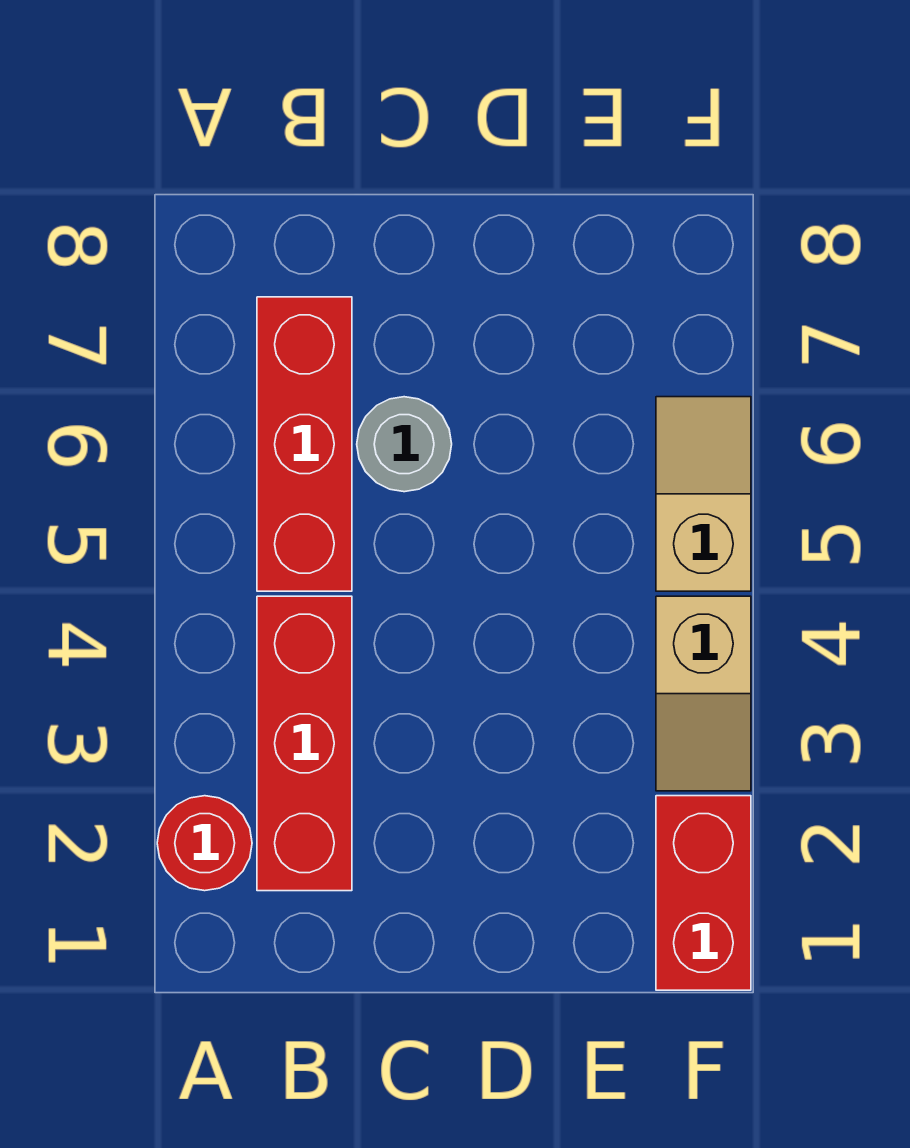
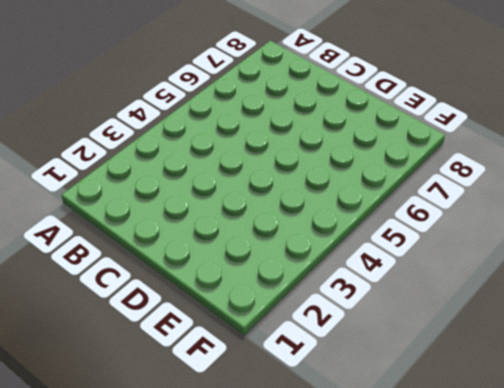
none -> red 1x1 round brick [157,796,252,891]
none -> red 1x3 brick [257,596,352,891]

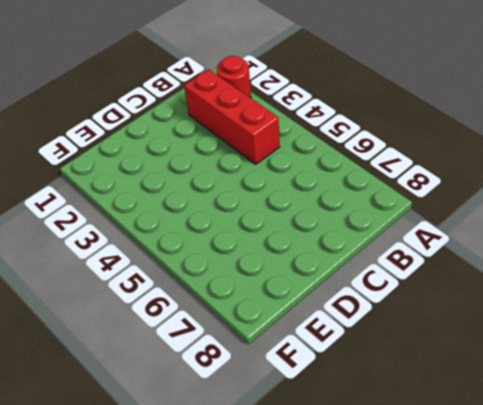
none -> red 1x3 brick [257,297,352,591]
none -> grey 1x1 round brick [357,397,452,492]

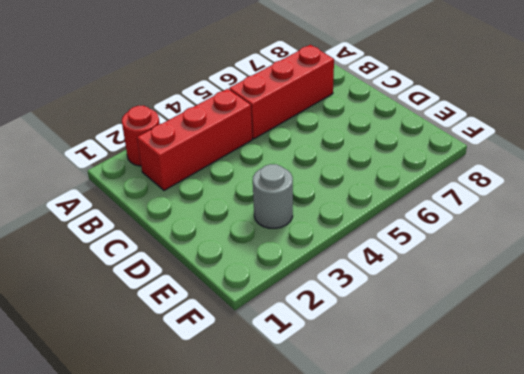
grey 1x1 round brick [253,164,293,228] -> grey 1x1 round brick moved to [357,397,452,492]
none -> red 1x2 brick [656,796,751,990]
none -> tan 1x2 slope [656,596,751,791]

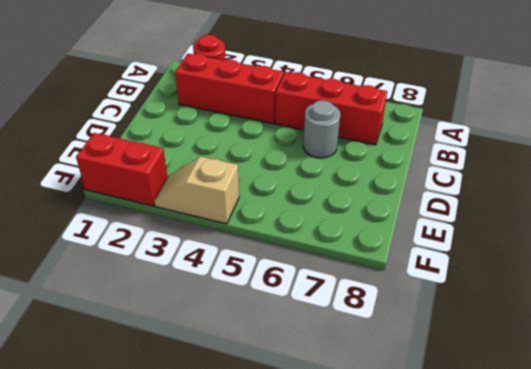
none -> tan 1x2 slope [656,397,751,591]

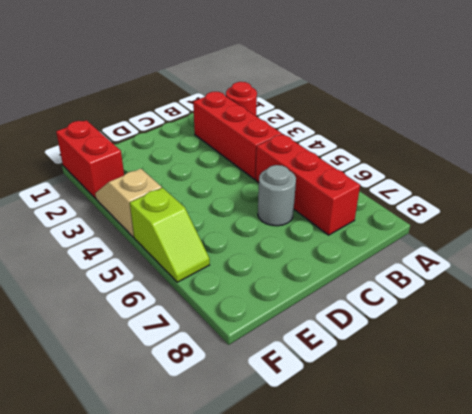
lime 1x2 slope [130,188,210,282] -> tan 1x2 slope [656,397,751,591]

